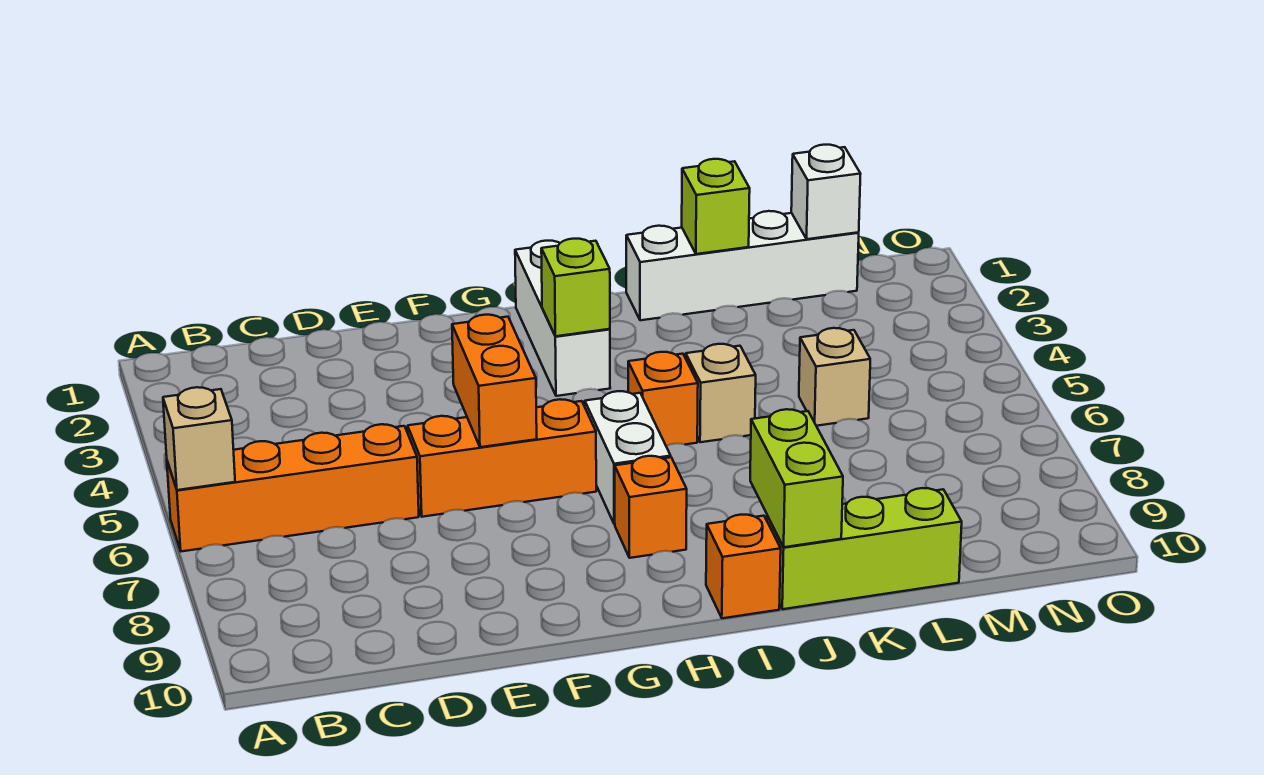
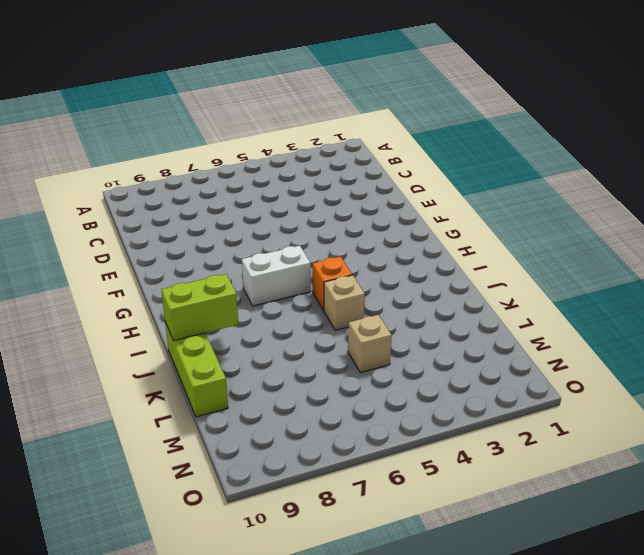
none -> orange 1x4 brick [167,424,419,551]
none -> orange 1x3 brick [408,399,596,517]
none -> white 1x3 brick [515,241,610,396]

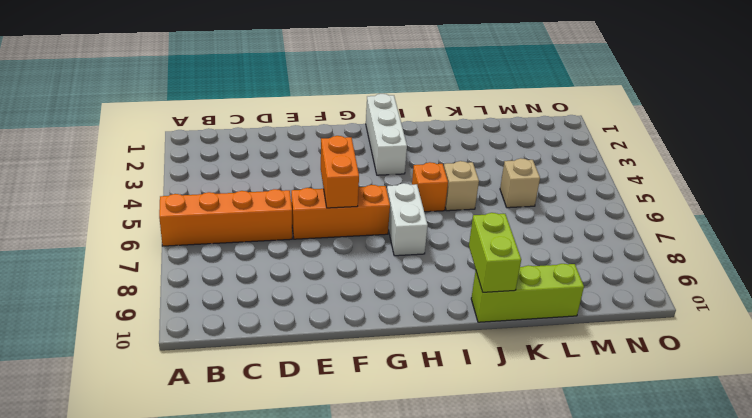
none -> orange 1x1 brick [615,456,687,558]
none -> orange 1x1 brick [706,515,781,618]
none -> white 1x4 brick [626,211,859,320]

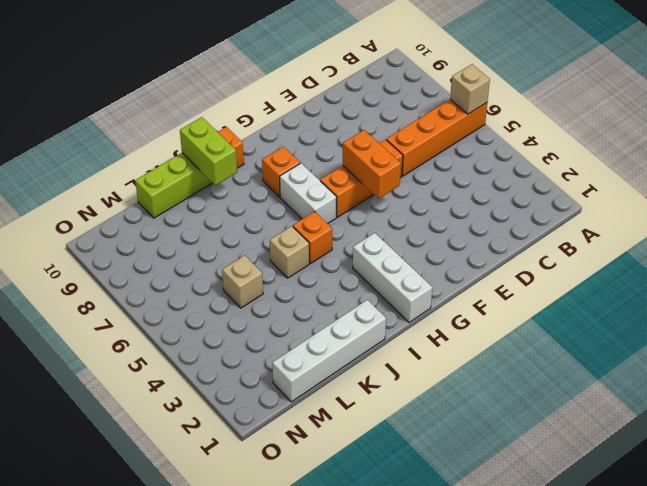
none -> lime 1x1 brick [541,239,610,336]
none -> lime 1x1 brick [682,159,750,254]
none -> white 1x1 brick [791,145,860,239]

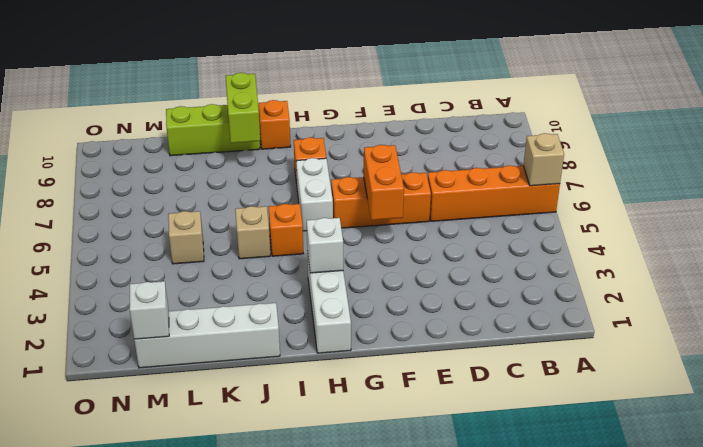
white 1x1 brick [307,218,343,273] -> lime 1x1 brick [541,239,610,336]
none -> lime 1x1 brick [682,159,750,254]

